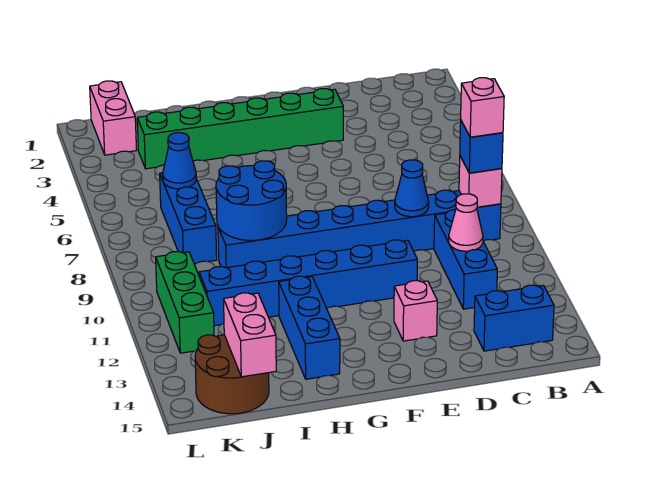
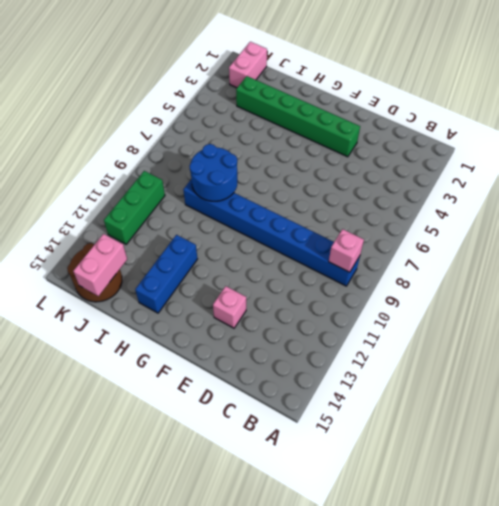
none -> blue 1x2 brick [474,285,554,351]
none -> blue 1x3 brick [434,210,497,309]
none -> blue 1x6 brick [199,240,417,326]

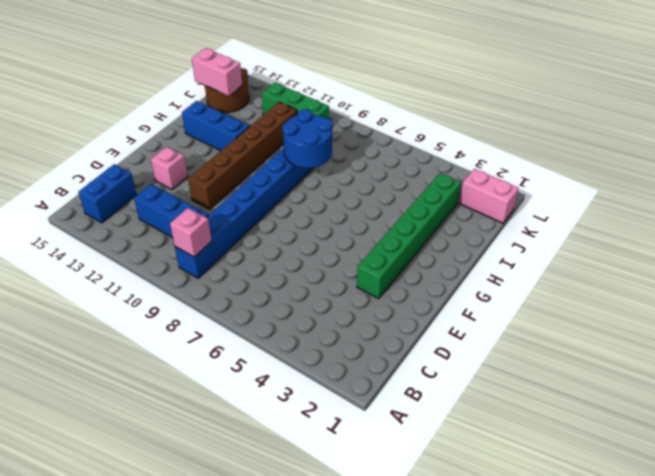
brown 1x6 brick [188,102,297,209] -> blue 1x6 brick [199,240,417,326]
none -> blue 1x3 brick [160,173,217,264]
none -> pink 1x1 cone [449,194,483,251]
none -> blue 1x1 cone [395,160,429,217]

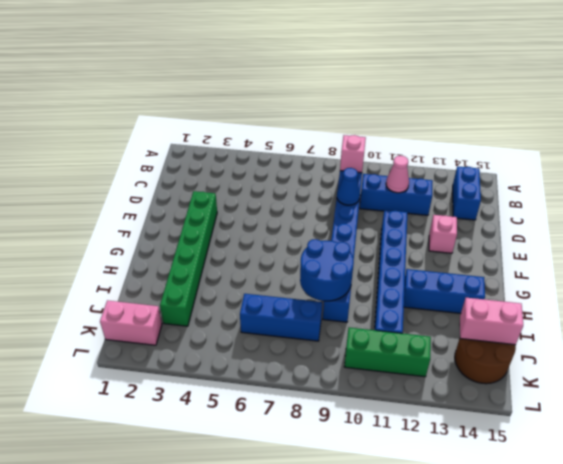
none -> blue 1x1 cone [163,133,196,189]
none -> blue 1x1 brick [460,121,503,173]
none -> pink 1x1 brick [461,78,504,137]

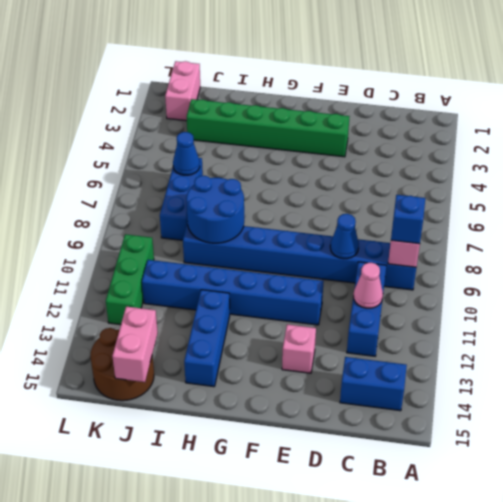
none -> pink 1x1 brick [461,78,504,137]

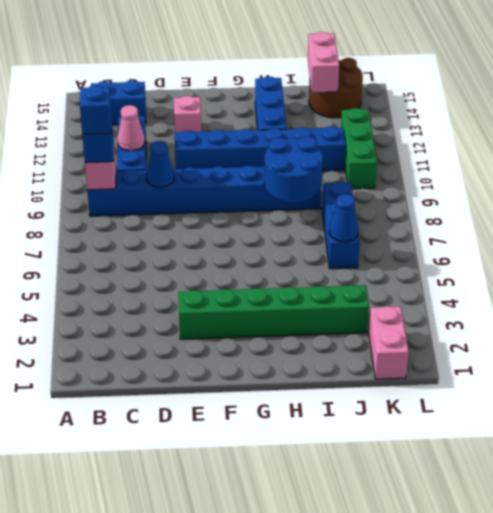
blue 1x1 brick [80,86,112,134] -> pink 1x1 brick [461,78,504,137]

